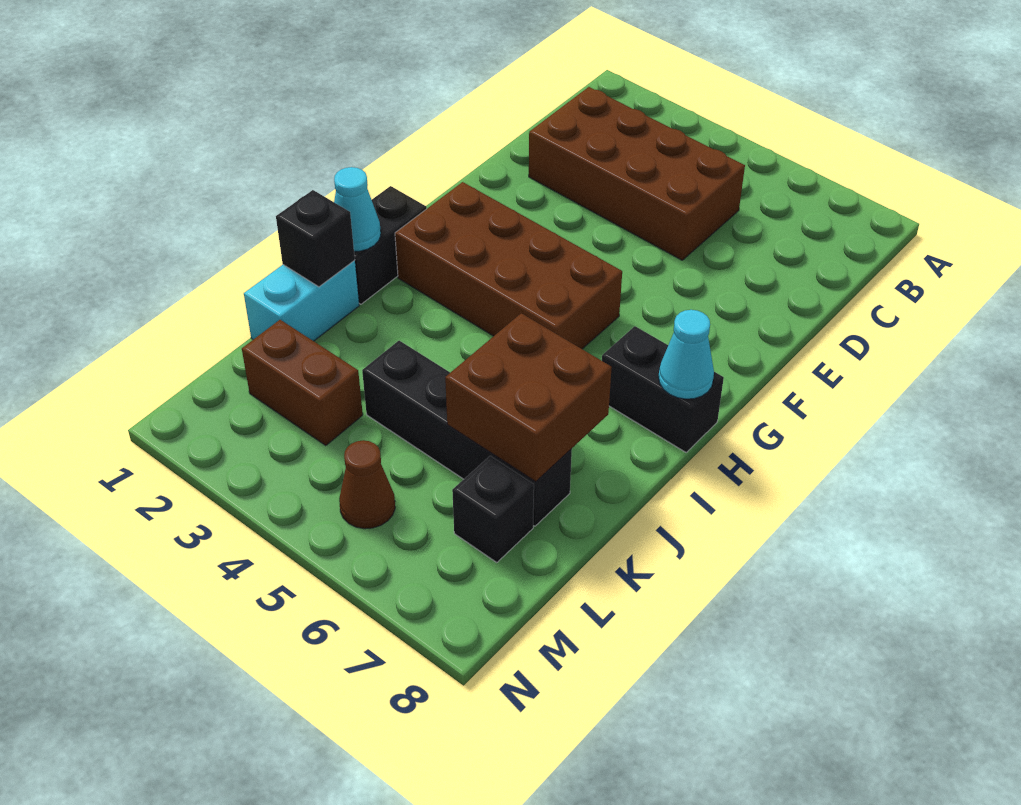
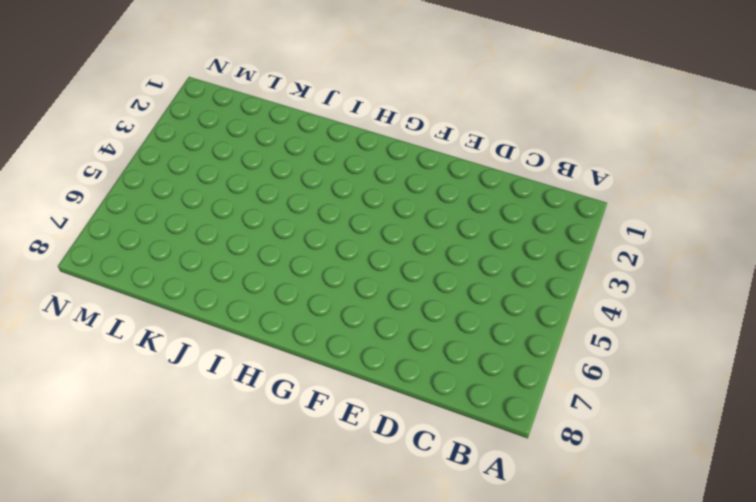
none -> brown 2x4 brick [529,87,745,260]
none -> brown 2x4 brick [395,182,622,349]
none -> black 1x2 brick [354,186,427,304]

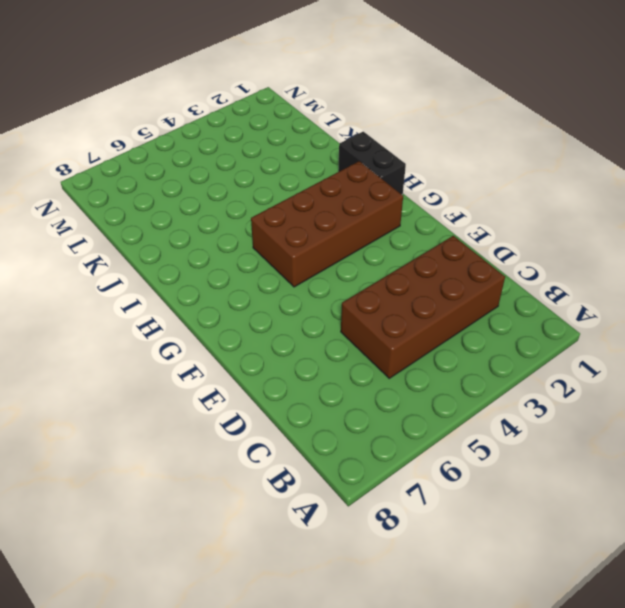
none -> black 1x2 brick [602,326,724,452]
none -> cyan 1x2 brick [244,260,359,341]
none -> black 1x4 brick [362,341,572,526]

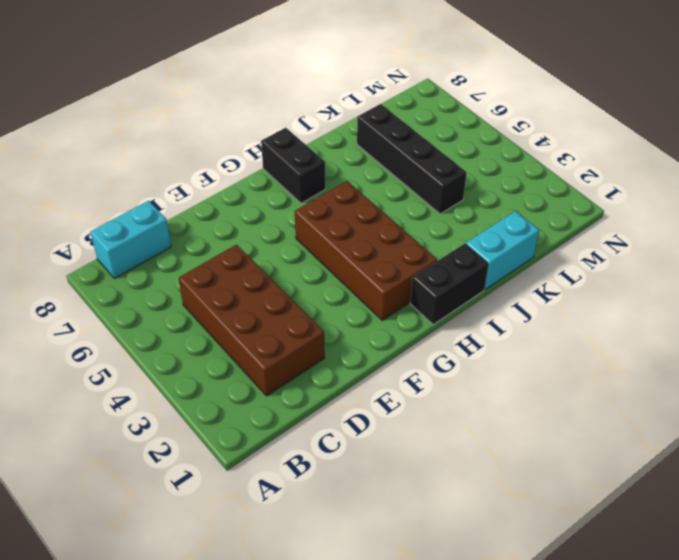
cyan 1x2 brick [90,201,171,278] -> none
none -> brown 1x2 brick [242,320,363,445]
none -> black 1x1 brick [452,456,534,563]
none -> brown 1x1 cone [339,440,395,529]

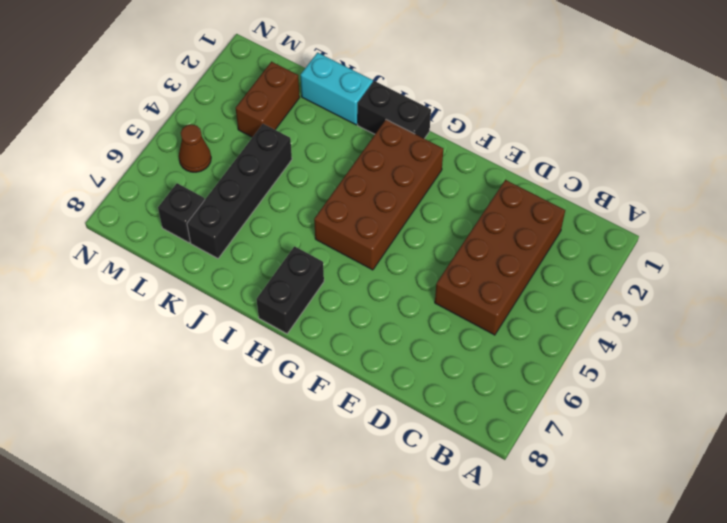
none -> cyan 1x1 cone [658,310,714,399]
none -> cyan 1x1 cone [334,167,381,251]
none -> black 1x1 brick [276,190,355,287]

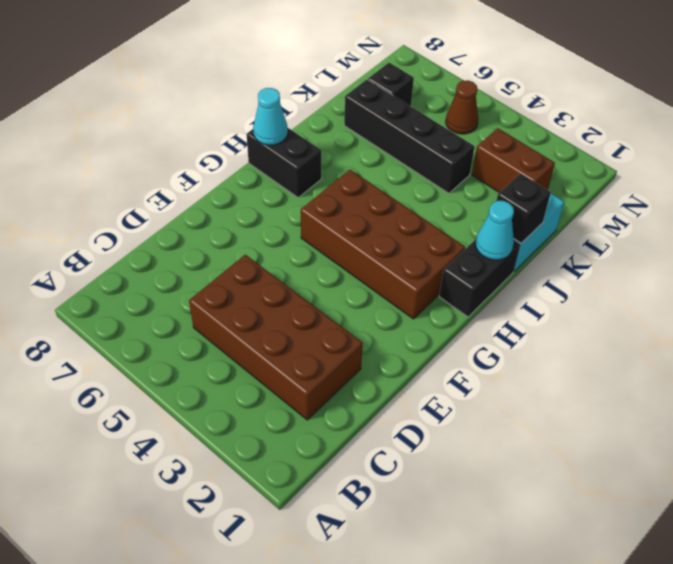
none -> brown 2x2 brick [445,313,612,482]

